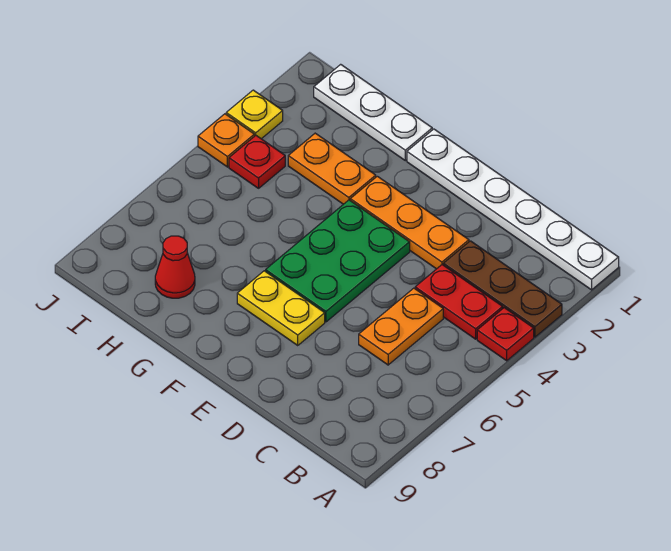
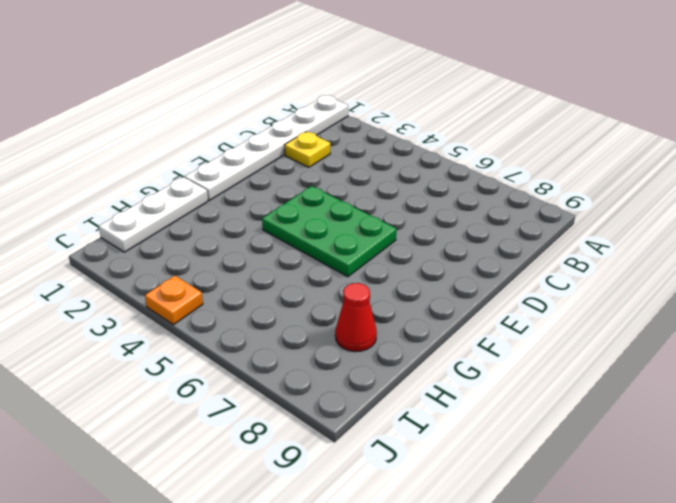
yellow 1x1 plate [284,132,330,167] -> yellow 1x1 plate moved to [226,90,283,139]
none -> brown 1x3 plate [443,241,562,337]
none -> red 1x1 plate [477,308,534,361]
none -> red 1x2 plate [415,265,503,339]

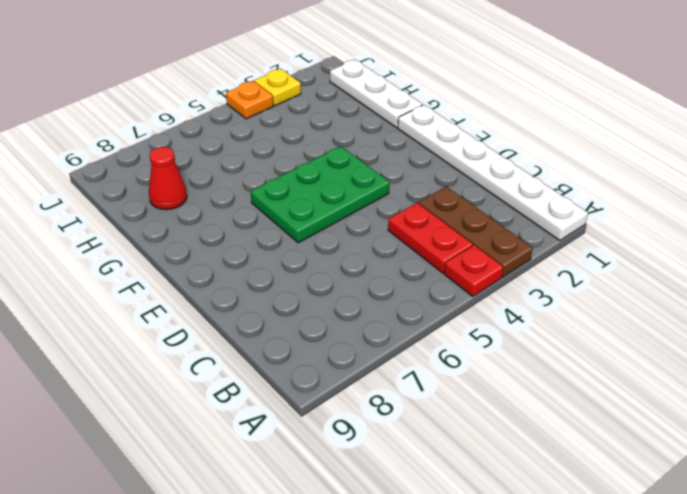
none -> orange 1x2 plate [359,288,443,365]
none -> orange 1x3 plate [350,176,469,269]
none -> yellow 1x2 plate [237,271,325,345]

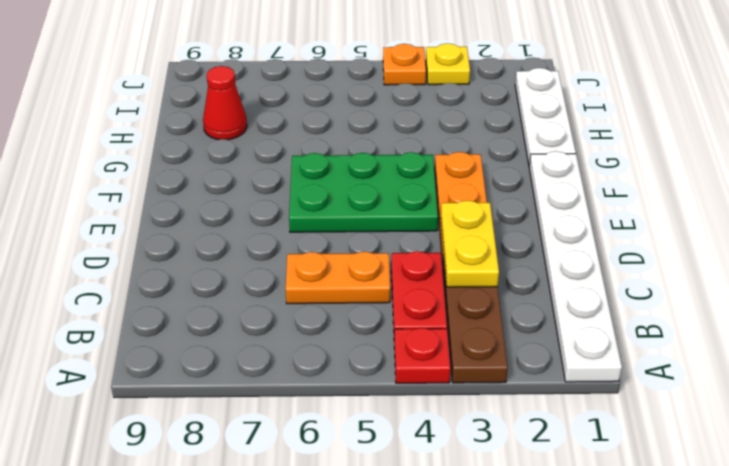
yellow 1x2 plate [441,200,499,287] -> yellow 1x2 plate moved to [237,271,325,345]
none -> orange 1x2 plate [288,133,376,204]
none -> red 1x1 plate [229,136,285,188]

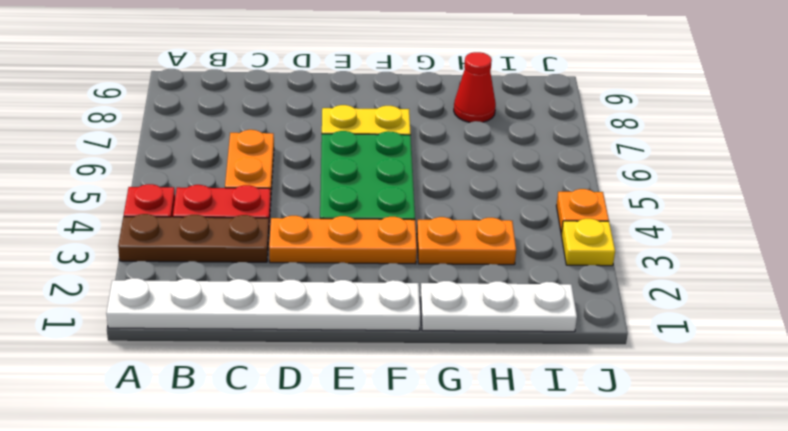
none -> red 1x1 plate [229,136,285,188]

